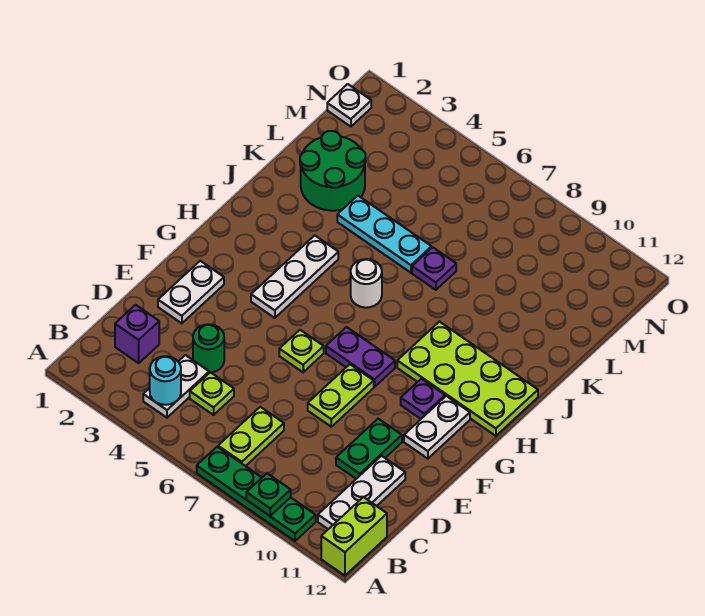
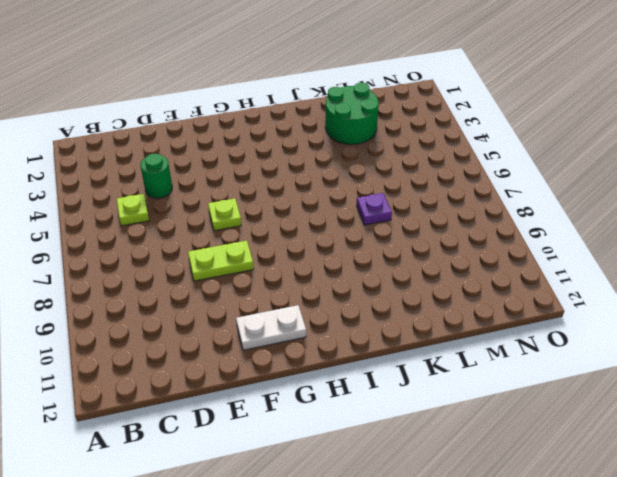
none -> green 1x4 plate [197,447,316,541]
none -> lime 1x2 brick [321,497,387,575]
none -> white 1x2 plate [143,355,209,418]

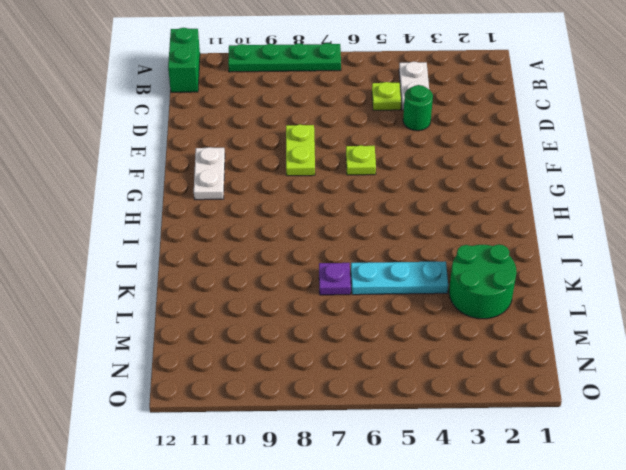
green 1x2 brick [168,28,200,92] -> lime 1x2 brick [321,497,387,575]
none -> lime 1x2 plate [218,407,284,466]
none -> white 1x3 plate [318,456,405,529]
none -> purple 1x1 brick [115,305,159,363]

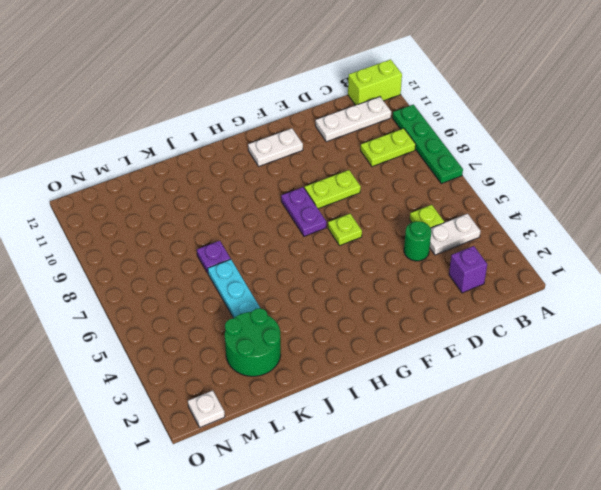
lime 1x2 plate [361,129,416,167] -> lime 1x2 plate moved to [218,407,284,466]
none -> green 1x2 plate [336,419,402,479]
none -> white 1x2 plate [158,261,224,323]
none -> white 1x3 plate [251,235,338,318]

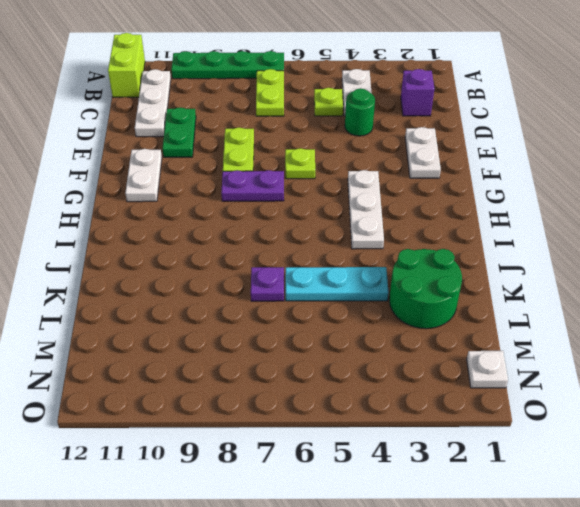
none -> purple 1x1 plate [401,379,445,419]
none -> lime 2x4 plate [397,322,538,436]
none -> white 1x1 round brick [351,259,382,308]

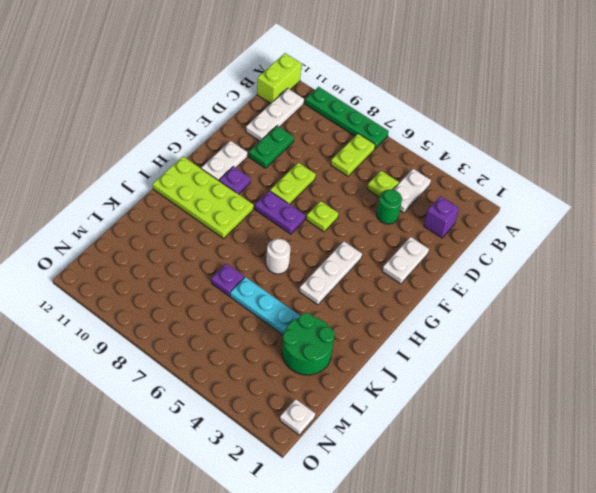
none -> green 1x1 plate [246,473,291,516]
none -> cyan 1x1 round brick [150,356,181,405]

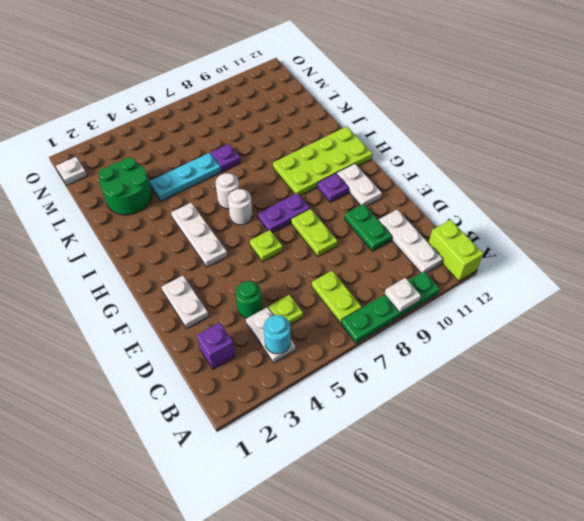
white 1x1 plate [384,278,421,312] -> green 1x1 plate [246,473,291,516]
white 1x1 round brick [228,189,252,225] -> none

